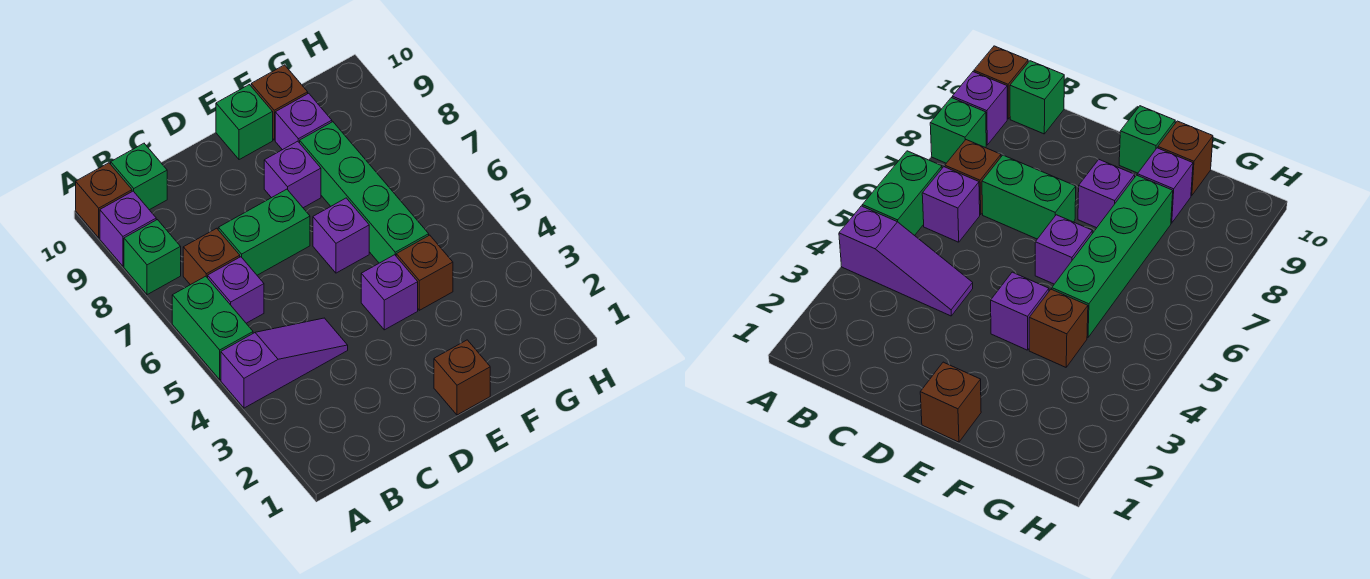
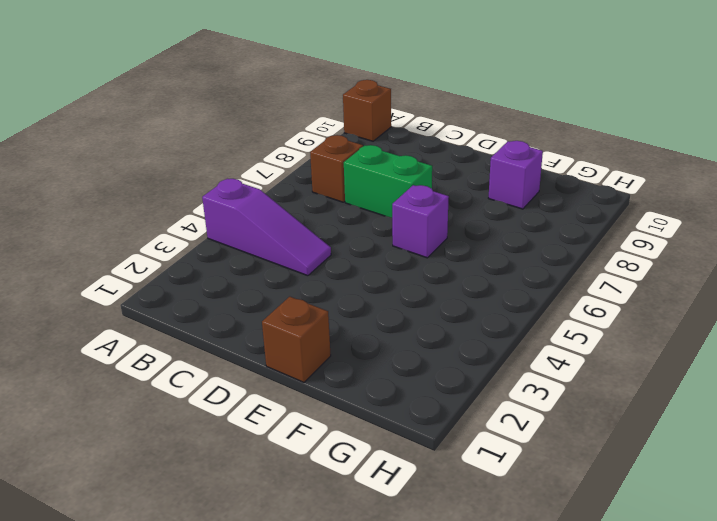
none -> green 1x2 brick [172,276,253,380]
none -> green 1x1 brick [124,220,181,295]
none -> purple 1x1 brick [100,191,156,266]

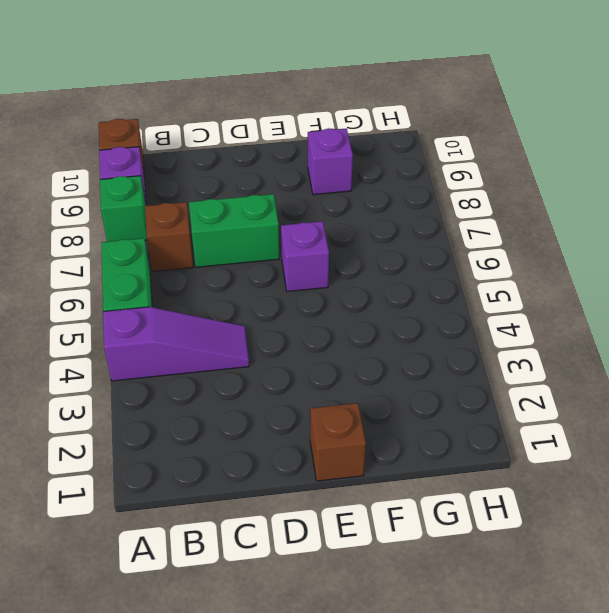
none -> purple 1x1 brick [208,257,264,323]
none -> green 1x1 brick [111,143,167,210]
none -> purple 1x1 brick [361,255,418,330]

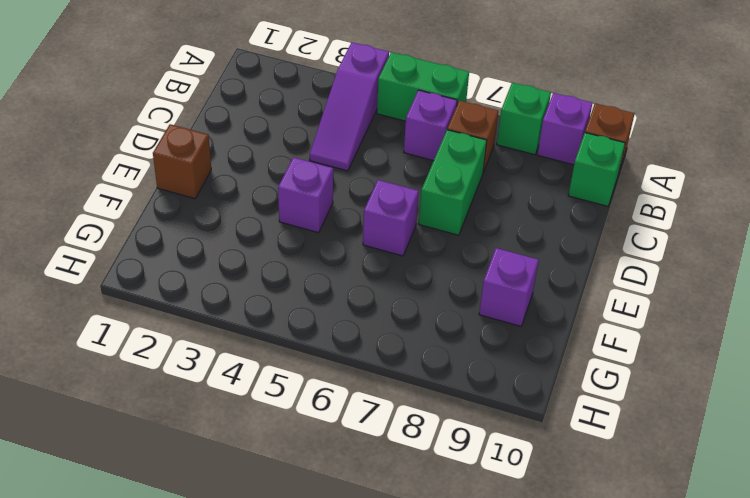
none -> purple 1x1 brick [264,141,321,208]
none -> green 1x1 brick [216,85,273,160]
none -> brown 1x1 brick [396,235,453,310]

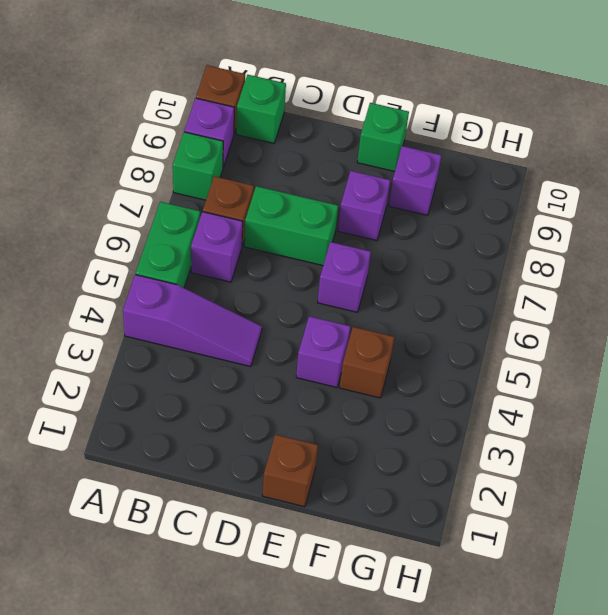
none -> green 1x4 brick [300,122,429,263]
none -> brown 1x1 brick [251,65,308,140]

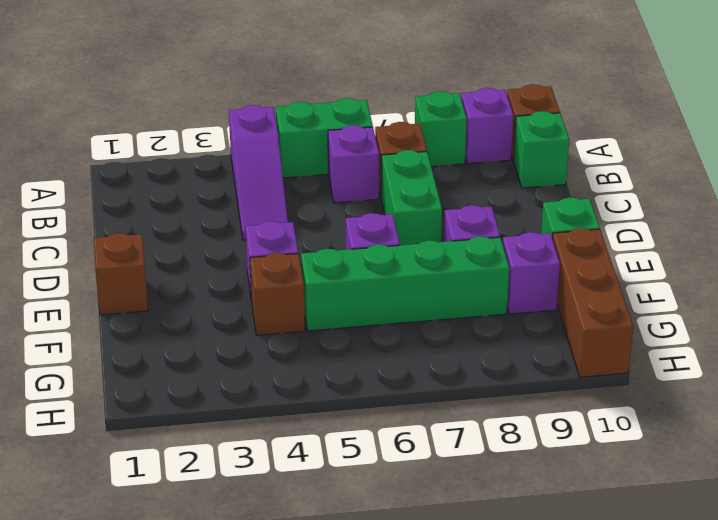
brown 1x3 brick [552,228,633,377] -> brown 1x1 brick [251,65,308,140]

